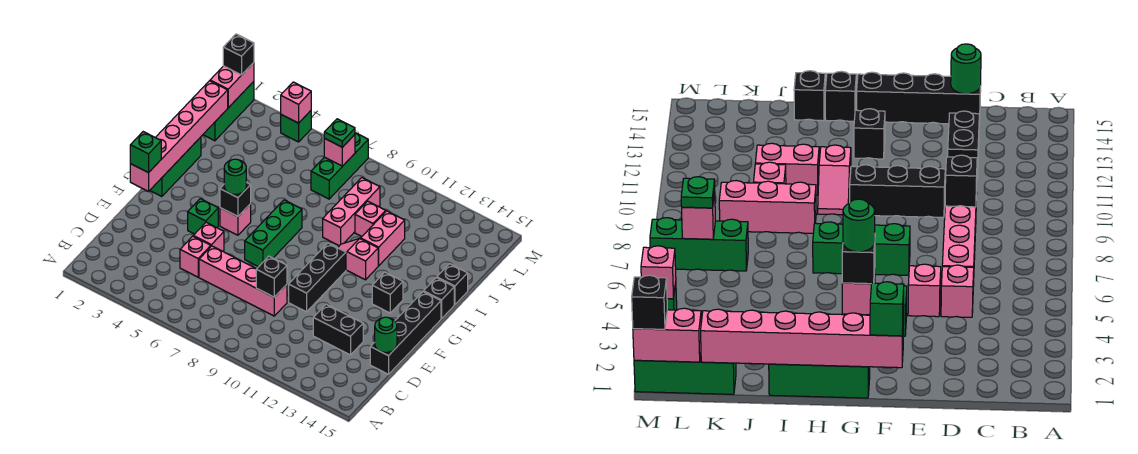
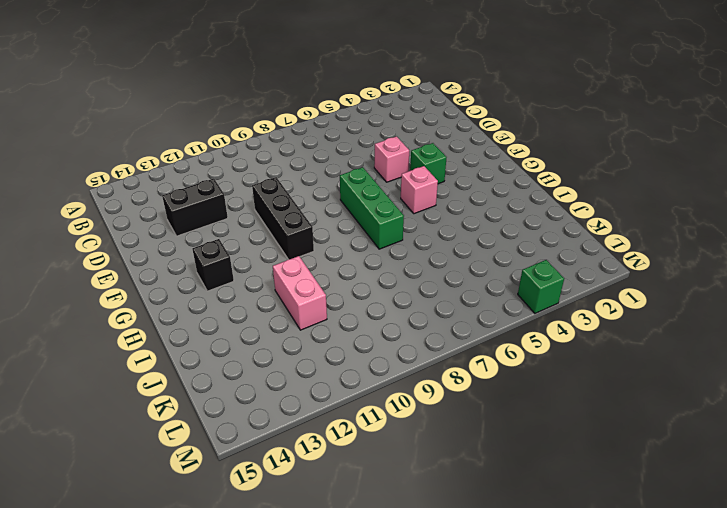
none -> pink 1x1 brick [180,236,211,277]
none -> pink 1x4 brick [199,246,287,316]
none -> black 1x4 brick [370,292,441,374]
none -> green 1x3 brick [150,137,201,197]

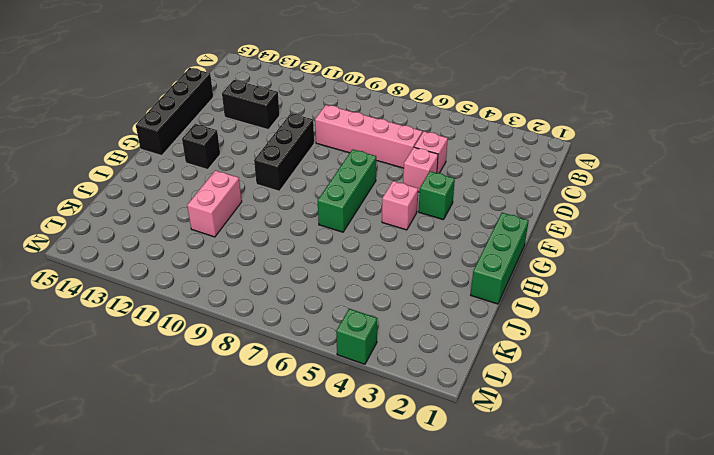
none -> pink 1x2 slope [338,239,378,280]
none -> black 1x1 brick [424,278,454,319]
none -> pink 1x3 brick [323,178,380,246]
none -> black 1x1 brick [437,264,468,305]

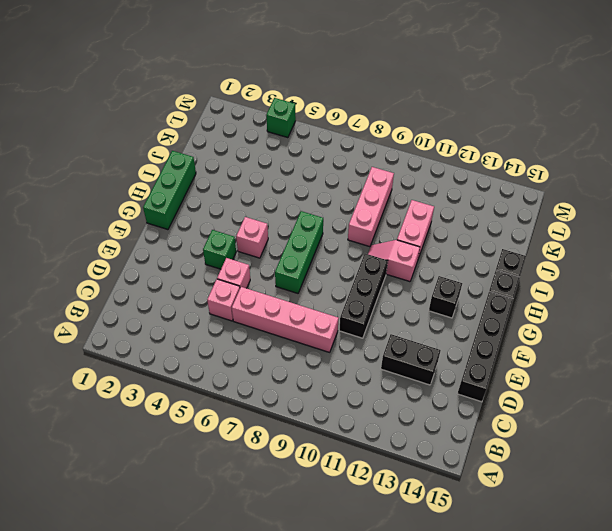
none -> pink 1x1 brick [355,201,386,236]
none -> green 1x3 brick [203,82,254,141]
none -> green 1x3 brick [311,133,368,199]
none -> black 1x1 brick [256,256,287,297]

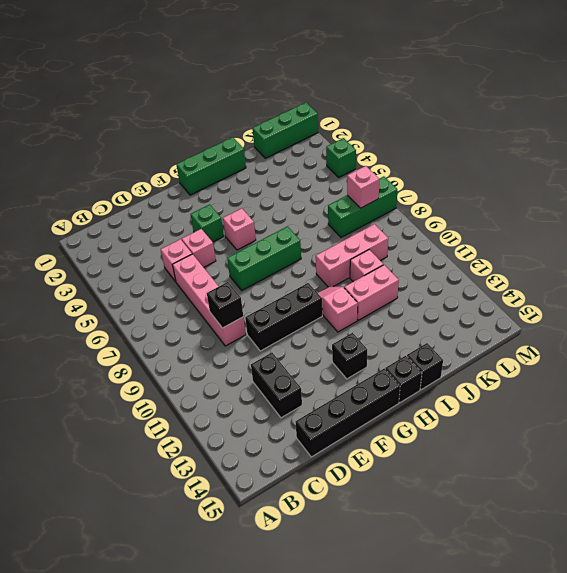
none -> green 1x1 round brick [375,317,397,352]
none -> pink 1x6 brick [130,81,228,192]
none -> black 1x1 brick [220,182,251,217]
none -> pink 1x2 brick [210,63,254,108]

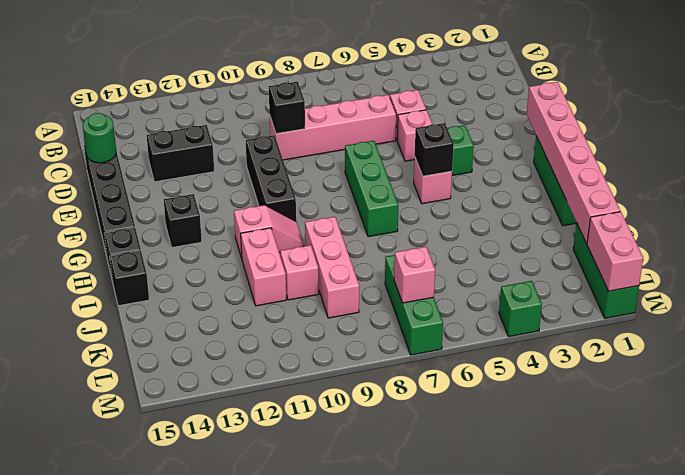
none -> pink 1x1 brick [281,82,311,123]
none -> green 1x1 brick [130,132,161,173]
none -> green 1x1 round brick [224,159,246,194]
none -> green 1x1 plate [324,119,355,147]

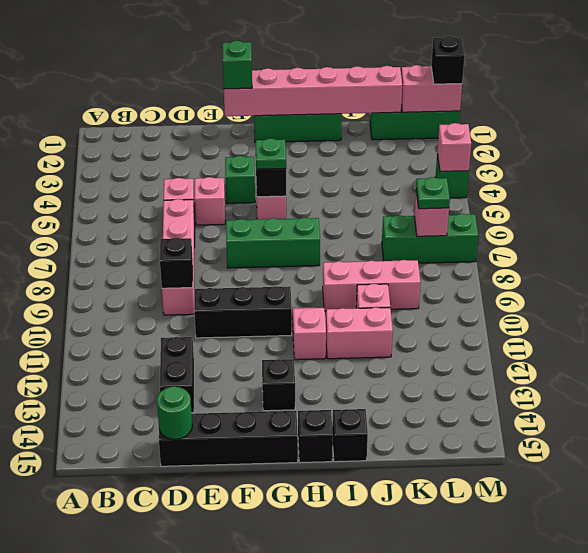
green 1x1 plate [255,138,286,169] -> green 1x1 round brick [224,159,246,194]

